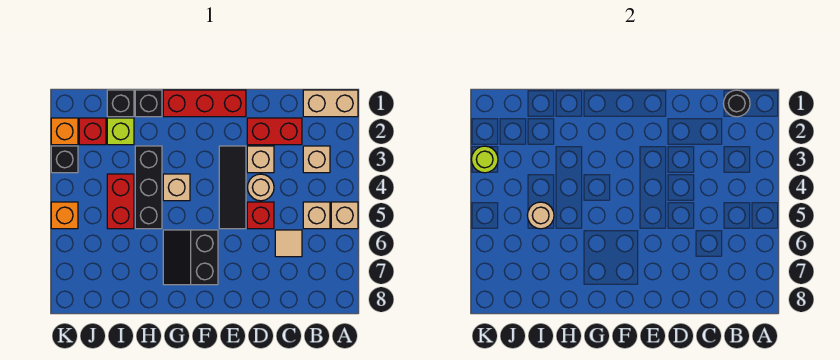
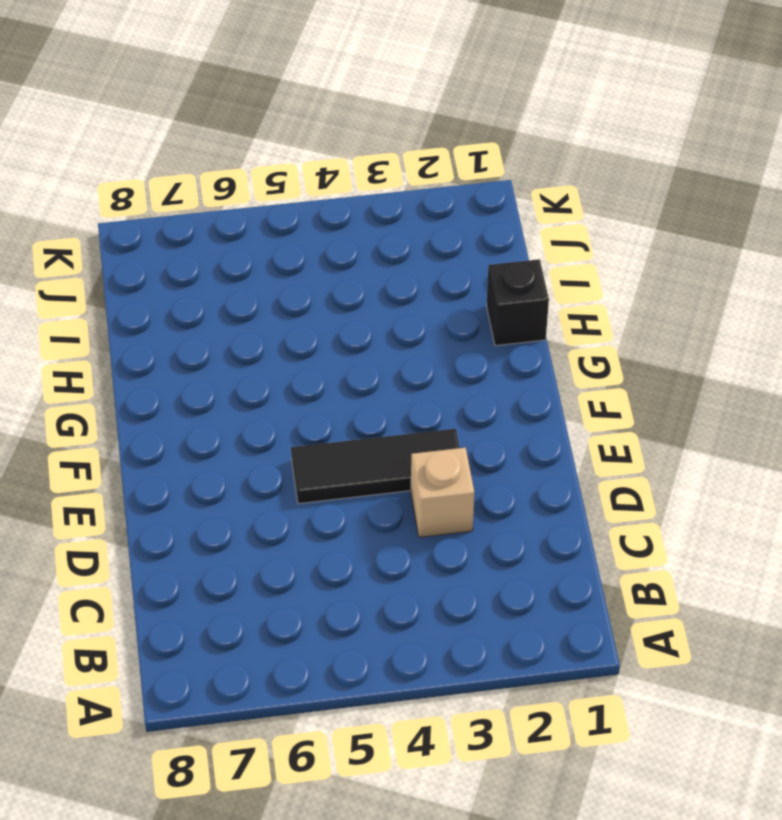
none -> tan 1x2 brick [303,90,358,117]
none -> tan 1x1 brick [331,202,358,229]
none -> tan 1x1 brick [303,146,330,173]

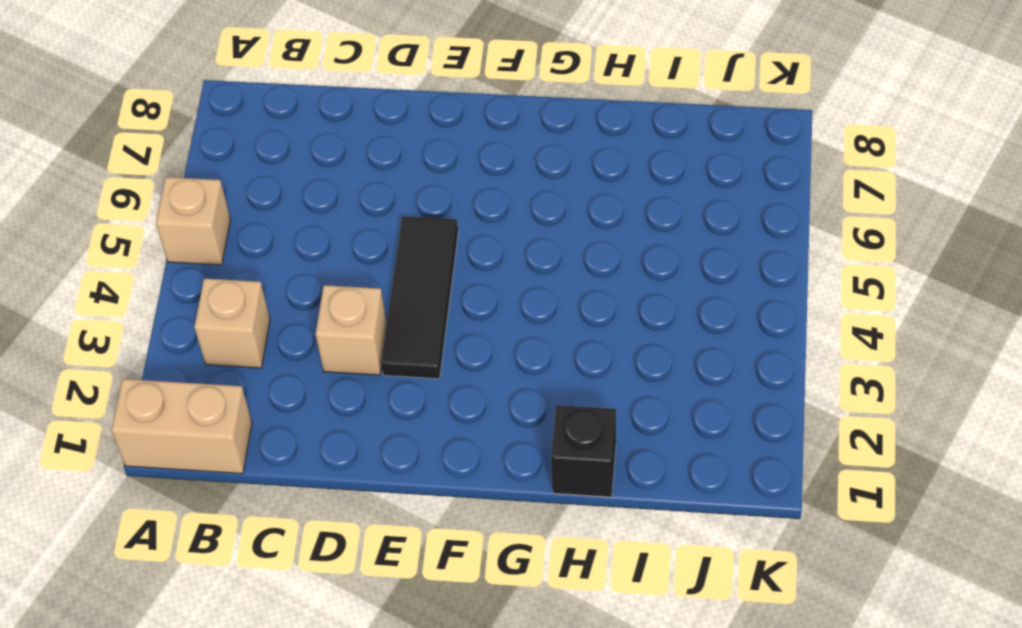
none -> tan 1x1 brick [303,202,330,229]
none -> red 1x2 brick [247,118,302,145]
none -> tan 1x1 tile [275,230,302,257]

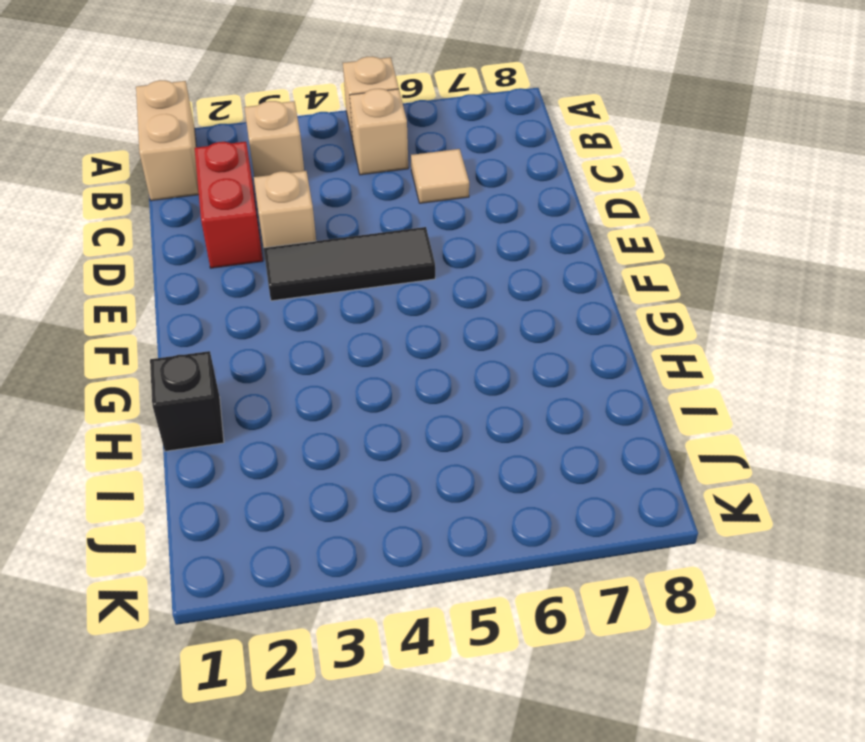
none -> tan 1x1 round brick [248,174,274,201]
none -> red 1x1 brick [247,202,274,229]
none -> red 1x3 brick [163,90,246,117]

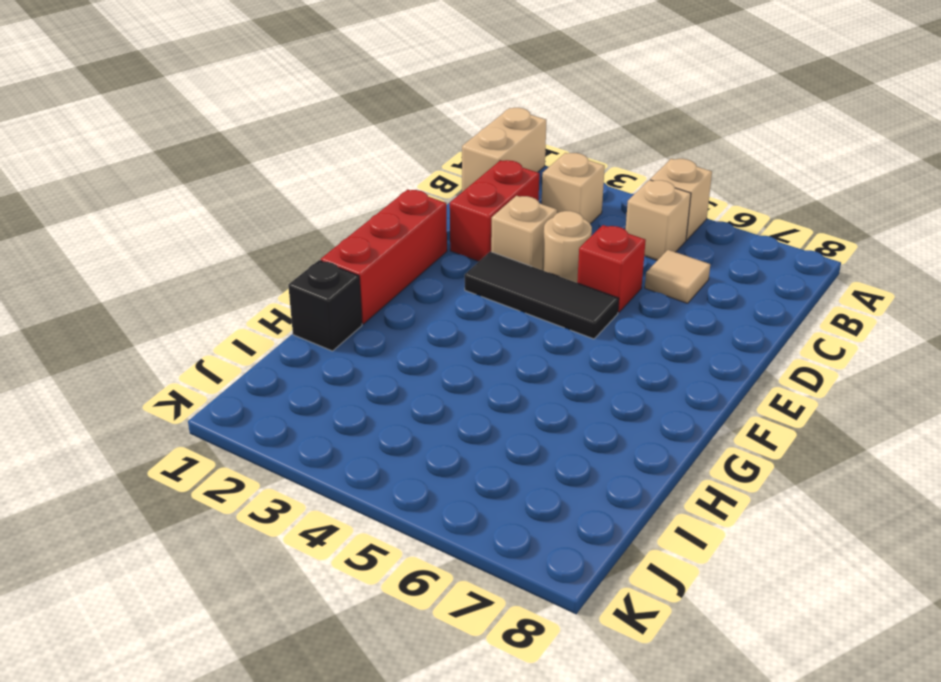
none -> black 2x2 slope [163,230,218,285]
none -> tan 1x1 brick [163,174,190,201]
none -> black 1x3 brick [135,146,162,229]

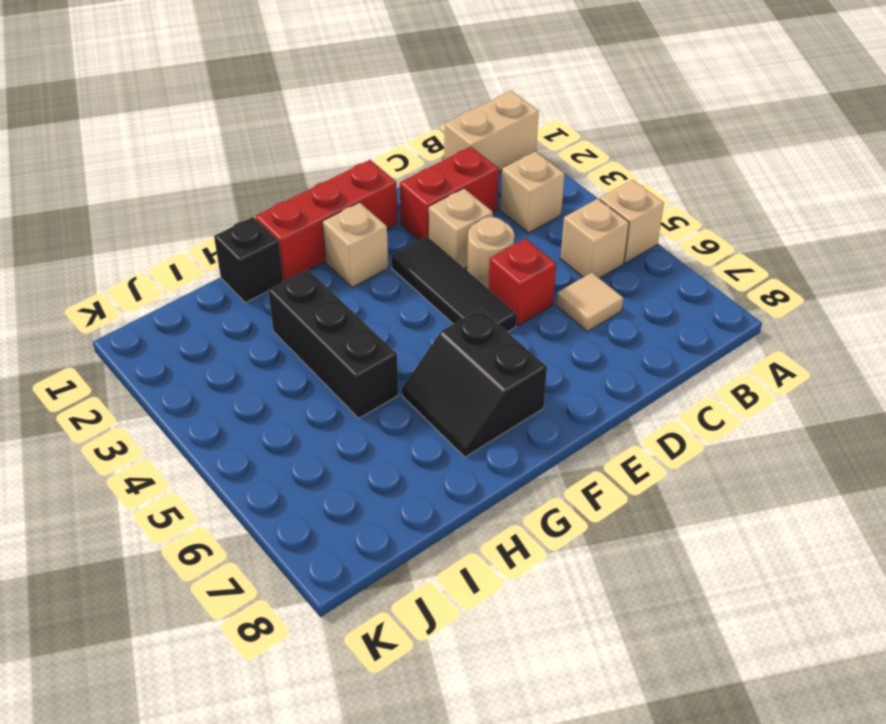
tan 1x1 brick [322,202,389,287] -> tan 1x1 brick moved to [163,174,190,201]
none -> black 1x1 brick [107,90,134,117]
none -> lime 1x1 brick [107,118,134,145]
none -> red 1x2 brick [107,174,134,229]

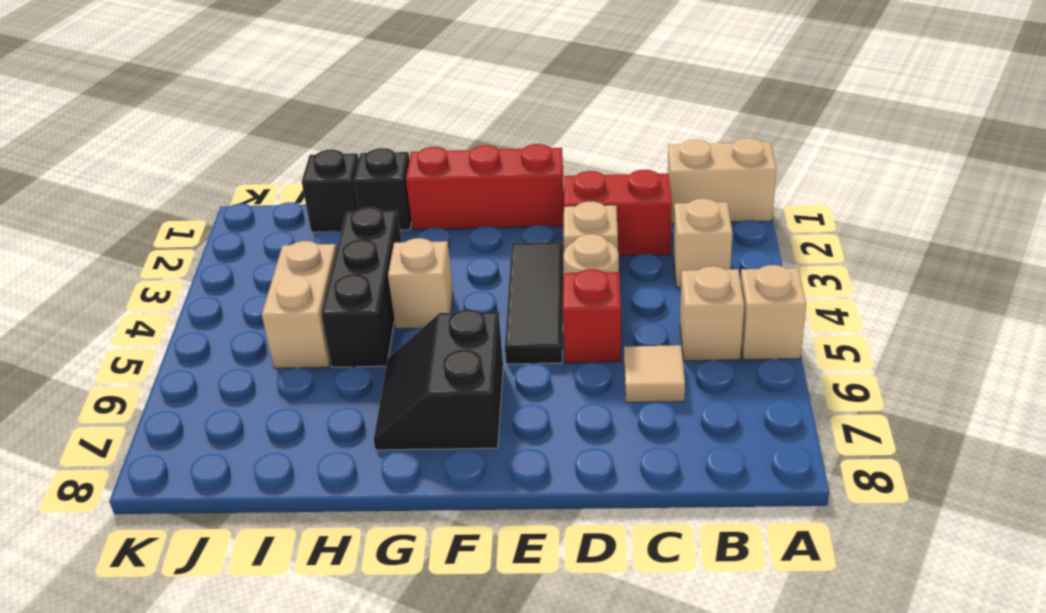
tan 1x2 brick [262,241,337,368] -> red 1x2 brick [107,174,134,229]
none -> lime 1x1 brick [107,118,134,145]
none -> red 1x1 brick [79,118,106,145]
none -> orange 1x1 brick [51,118,78,145]

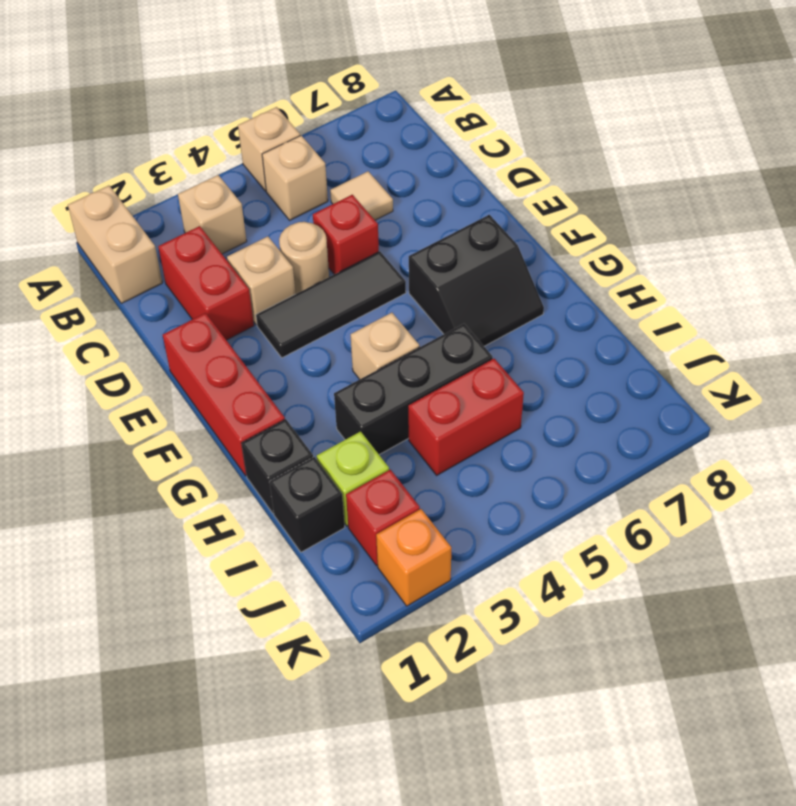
none -> black 1x1 brick [51,146,78,173]
none -> orange 1x1 brick [51,202,78,229]
none -> black 1x1 round brick [724,90,750,117]

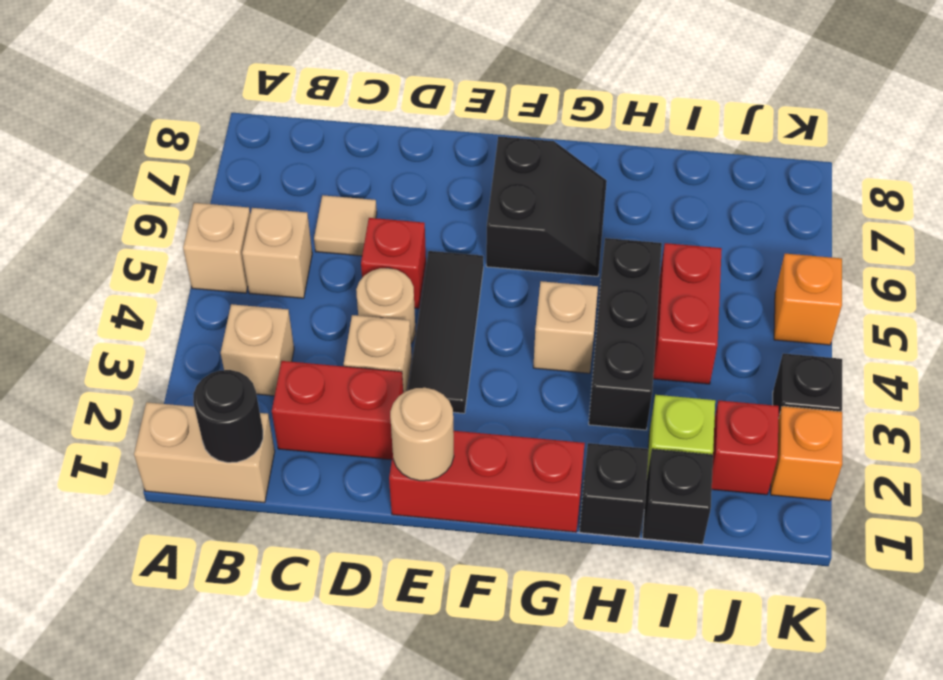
tan 1x1 round brick [390,388,454,481] -> tan 1x1 round brick moved to [527,202,554,229]
none -> lime 1x1 round brick [471,146,498,173]

